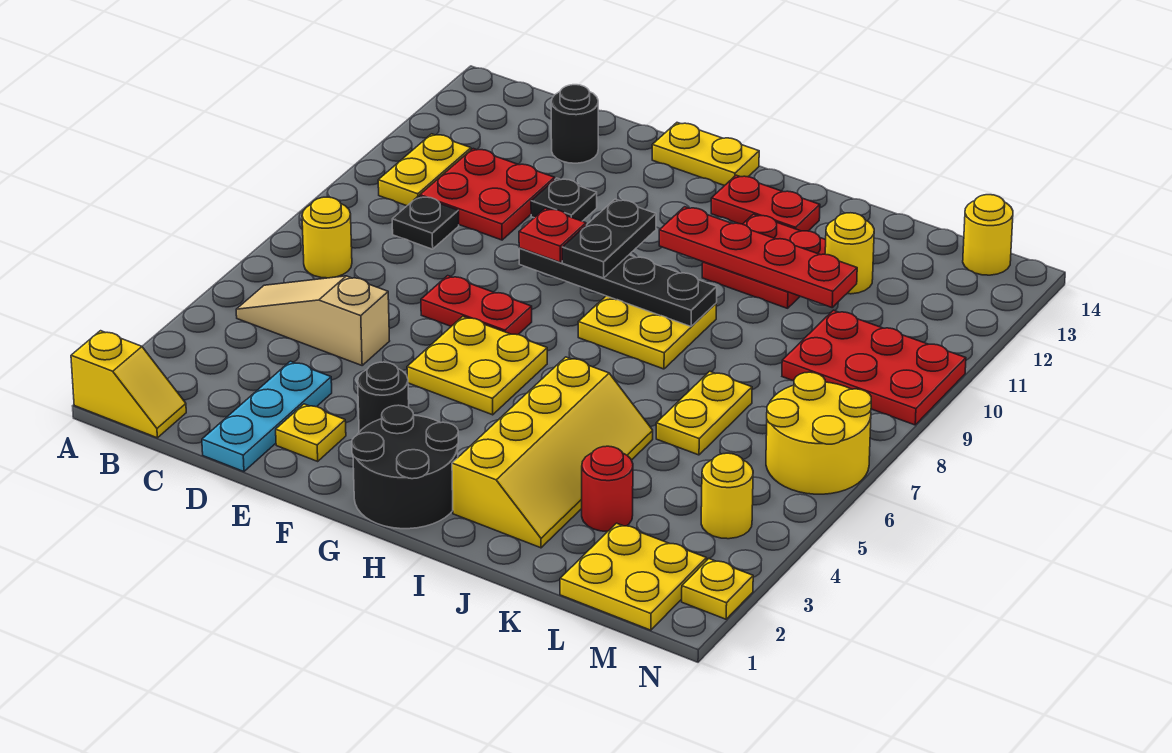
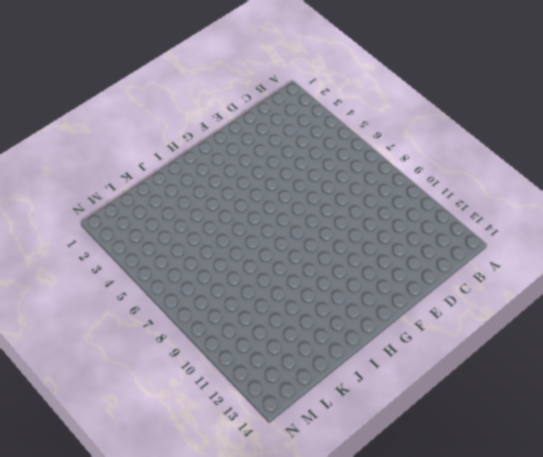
none -> yellow 1x2 slope [71,331,186,438]
none -> tan 1x3 slope [236,276,389,365]
none -> yellow 1x1 round brick [302,197,352,278]
none -> yellow 1x2 plate [378,134,471,206]

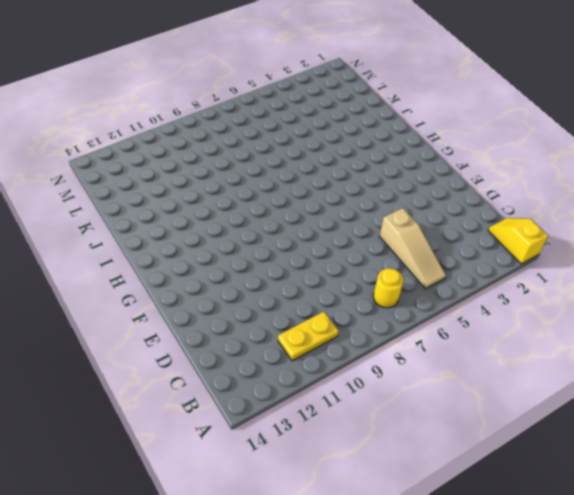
none -> black 1x1 plate [392,196,459,249]
none -> red 2x2 plate [420,149,555,240]
none -> cyan 1x3 plate [202,361,332,472]
none -> black 1x1 round brick [551,85,598,163]

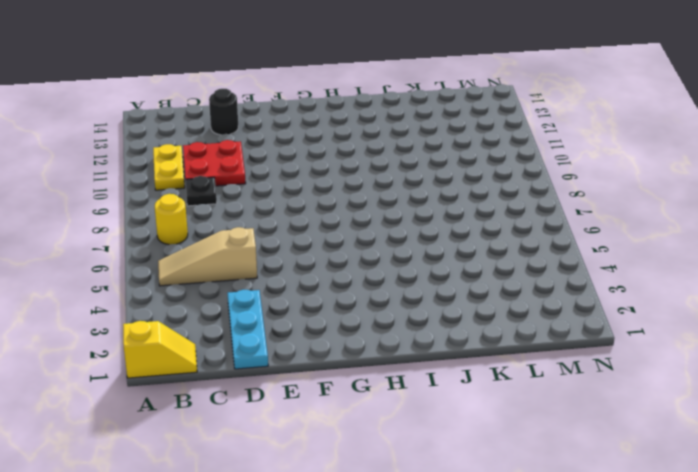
none -> yellow 1x1 plate [276,404,346,461]
none -> red 1x2 plate [421,276,532,335]
none -> black 1x1 plate [531,178,597,221]
none -> black 1x1 round brick [358,362,409,432]

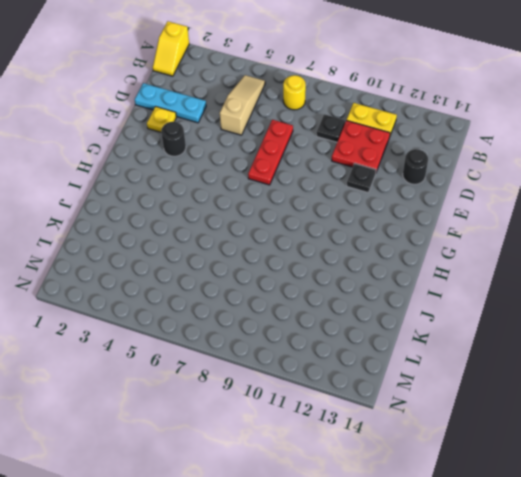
red 1x3 plate [248,120,293,185] -> red 1x2 plate [421,276,532,335]
none -> yellow 2x2 plate [407,316,547,415]
none -> yellow 1x2 plate [652,123,759,186]
none -> black 2x2 round brick [352,405,458,529]
none -> yellow 2x2 plate [578,296,716,369]

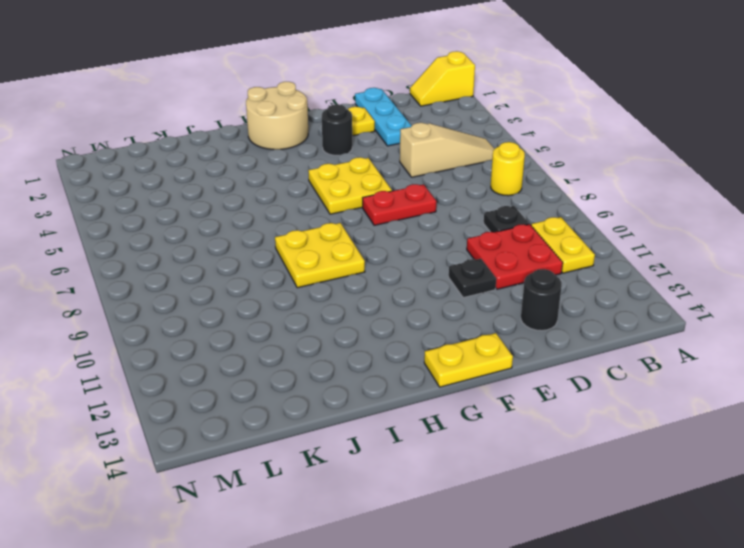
tan 2x2 round brick [246,82,308,150] -> black 2x2 round brick [352,405,458,529]
none -> red 1x2 plate [711,175,820,231]
none -> yellow 2x4 slope [452,357,653,548]
none -> red 2x2 plate [702,214,826,308]
none -> red 1x1 round brick [582,446,633,531]

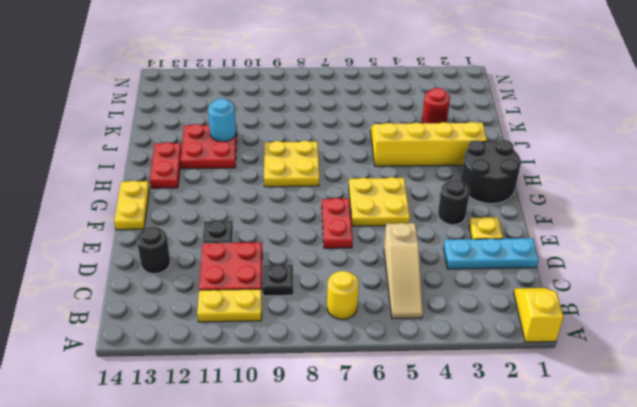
cyan 1x1 round brick [208,98,236,142] -> red 1x4 plate [659,207,857,307]
none -> yellow 1x2 plate [656,371,752,455]
none -> yellow 1x1 round brick [825,213,874,294]
none -> yellow 2x2 plate [560,523,707,630]
none -> red 2x3 plate [782,310,966,425]

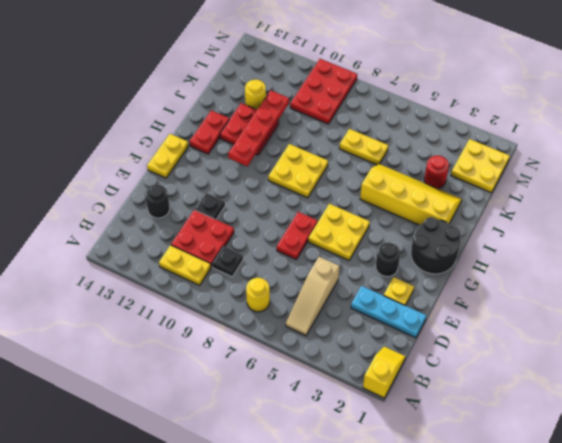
none -> yellow 1x1 round brick [701,453,753,539]
none -> yellow 2x2 round brick [766,372,871,494]
none -> yellow 1x1 round brick [963,195,1013,275]
none -> yellow 1x1 plate [682,559,753,619]

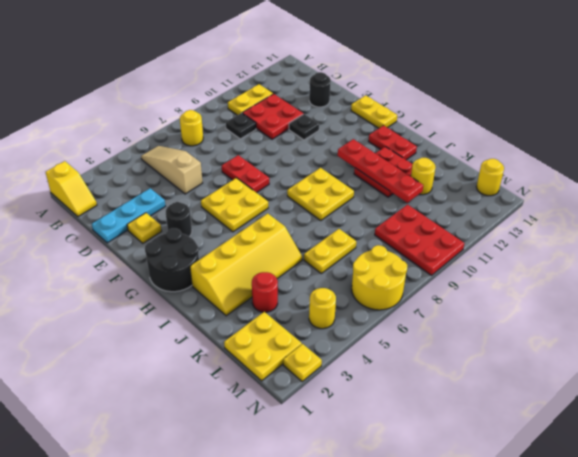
none -> black 1x4 plate [519,248,717,327]
none -> red 1x1 plate [519,208,586,262]
none -> black 1x2 plate [562,199,656,278]

